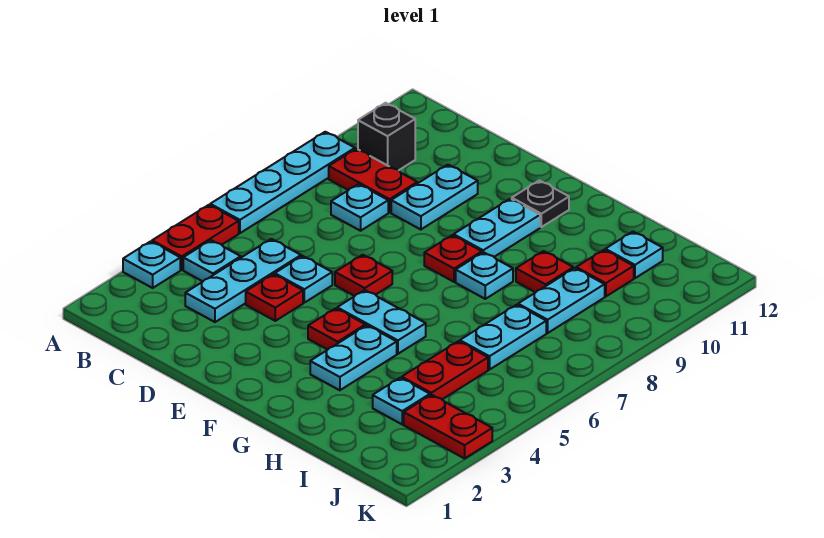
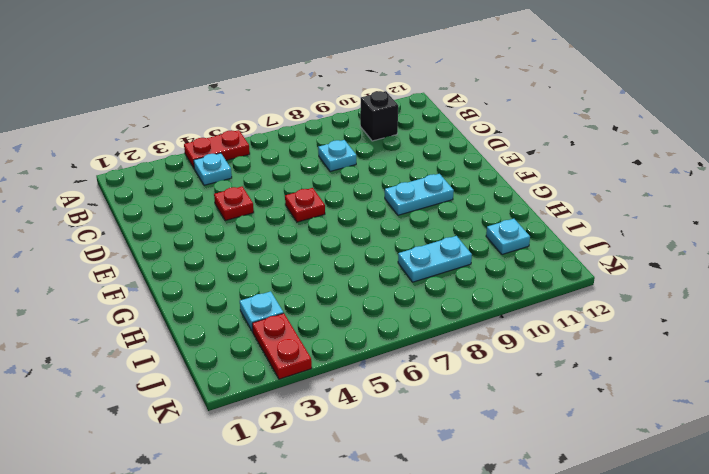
none -> cyan 1x1 plate [123,241,180,288]
none -> cyan 1x4 plate [210,132,355,233]
none -> red 1x2 plate [329,149,417,212]

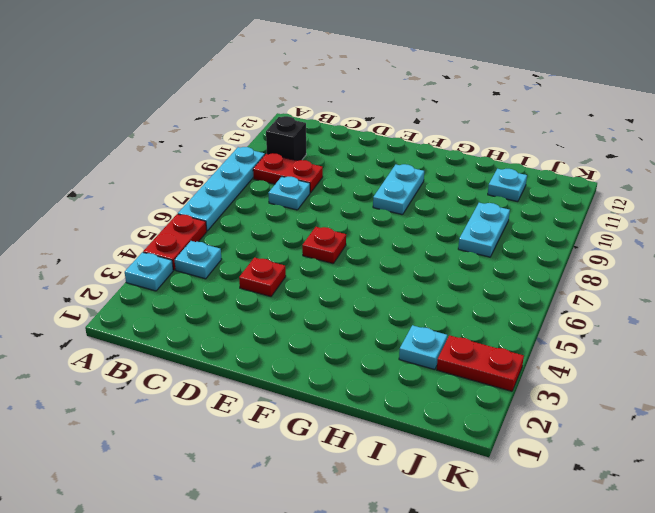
none -> cyan 1x3 plate [185,239,301,322]
none -> cyan 1x1 plate [275,256,332,303]
none -> cyan 1x2 plate [391,165,478,230]

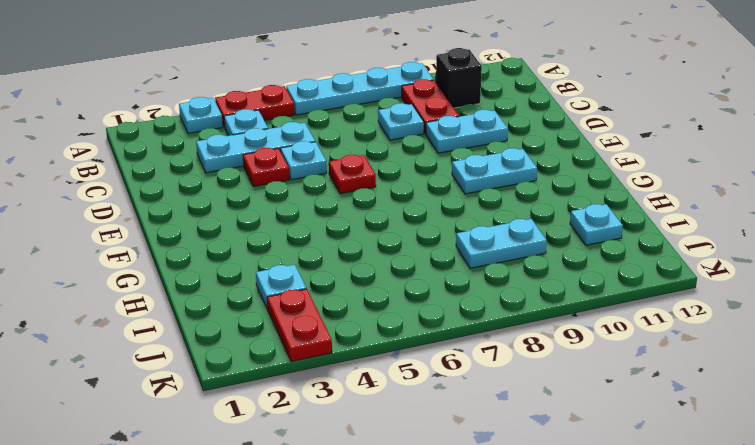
none -> red 1x1 plate [308,308,365,350]
none -> cyan 1x2 plate [337,290,426,354]
none -> red 1x1 plate [424,235,482,282]

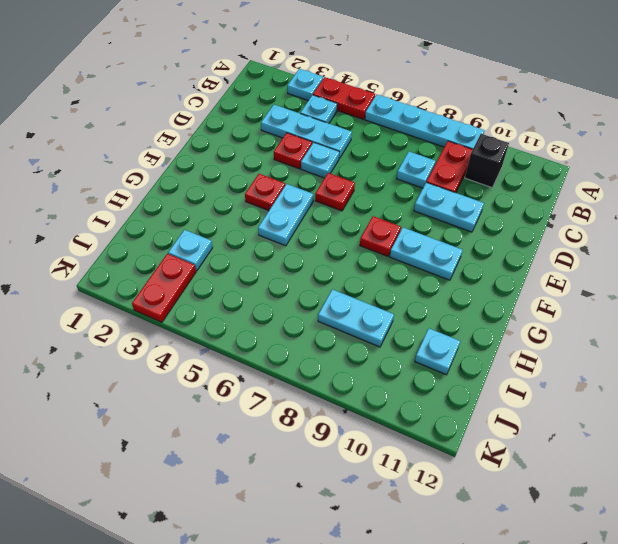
none -> black 1x1 plate [512,180,569,227]
none -> cyan 1x2 plate [310,326,397,390]
none -> cyan 1x1 plate [456,252,513,299]

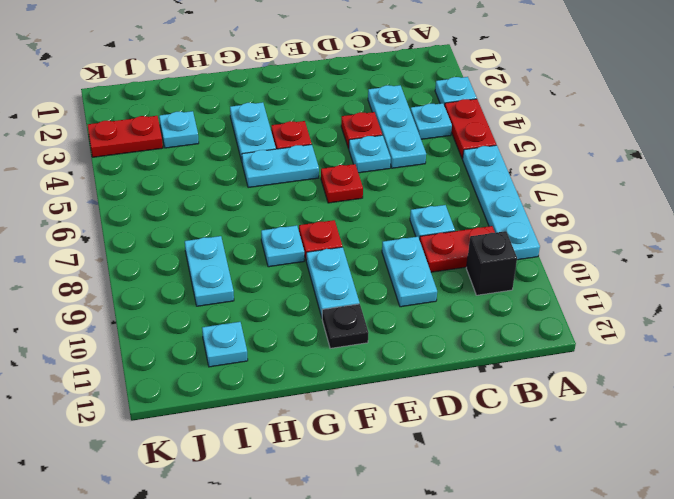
none -> red 1x1 plate [516,251,573,292]
none -> red 1x2 plate [402,341,488,399]
none -> cyan 1x2 plate [460,305,546,370]

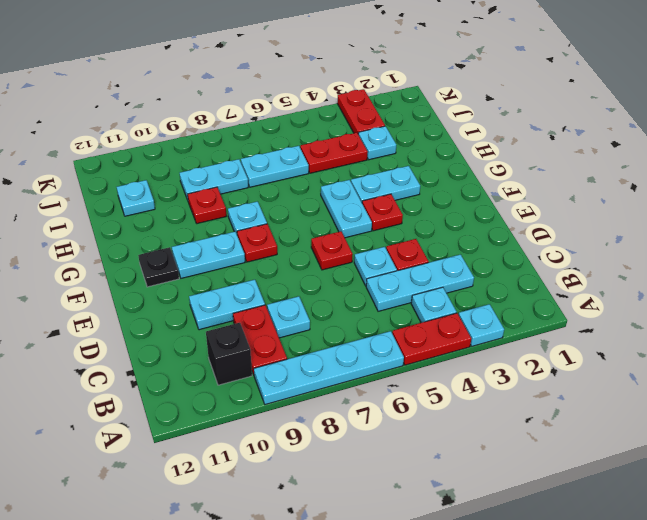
none -> red 1x1 plate [576,250,634,296]

